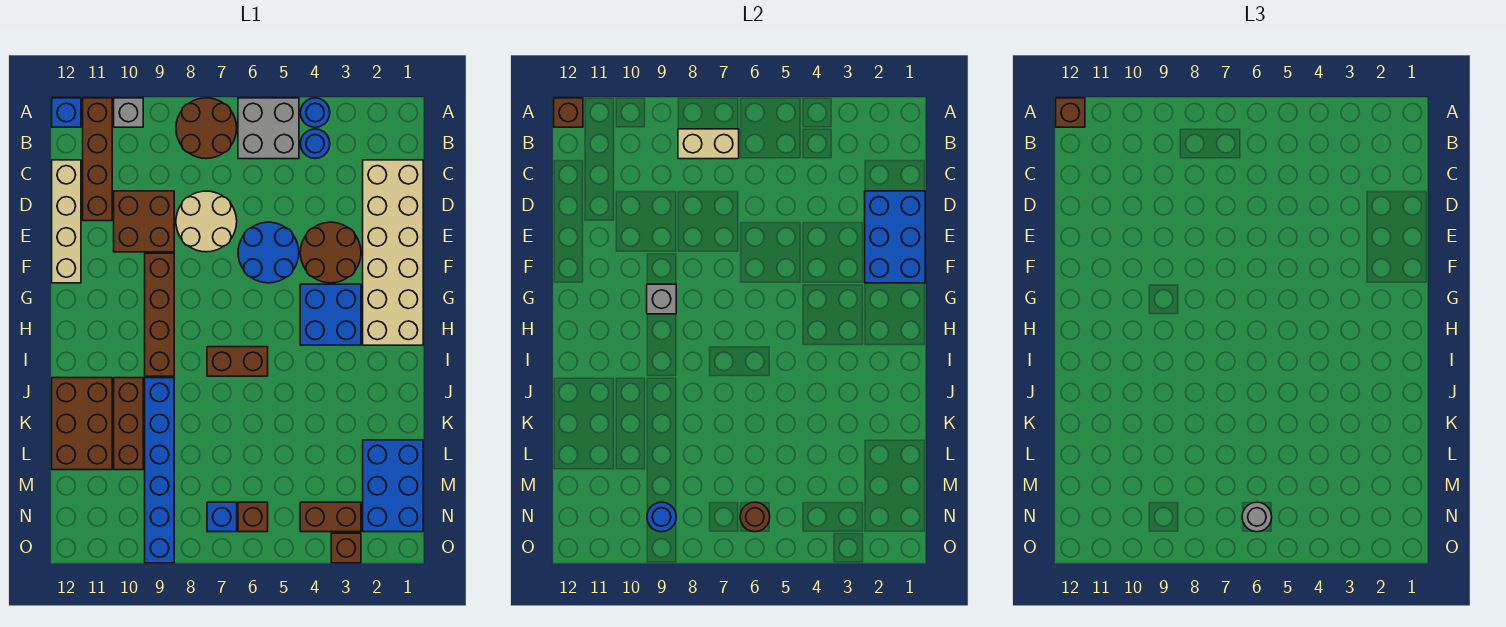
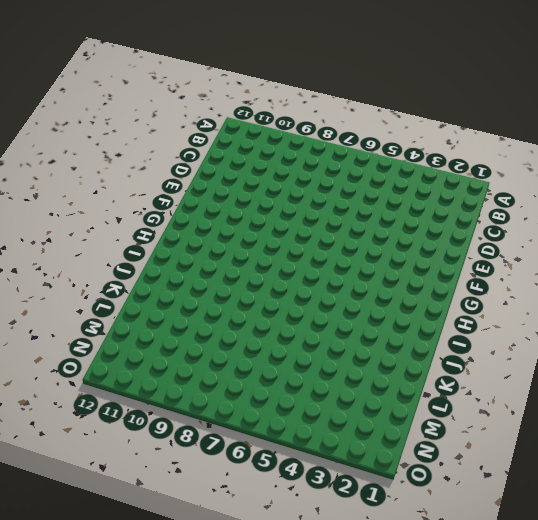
none -> blue 1x1 round brick [300,98,330,127]
none -> grey 2x2 brick [238,98,299,159]
none -> brown 2x2 round brick [176,98,237,159]
none -> grey 1x1 brick [114,98,143,127]

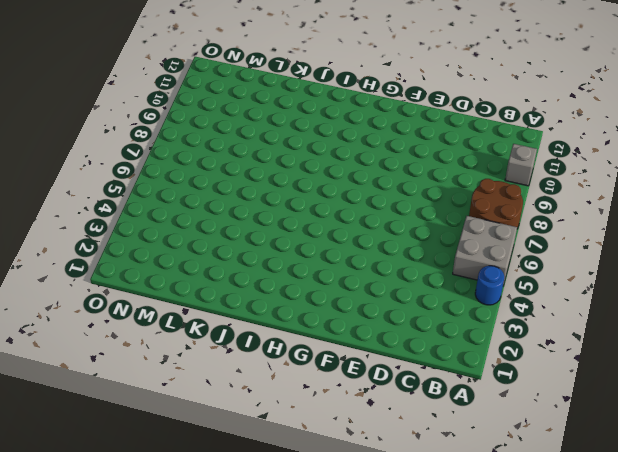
none -> brown 1x4 brick [83,98,112,221]
none -> blue 1x1 brick [52,98,81,127]
none -> blue 1x1 round brick [300,129,330,159]
none -> tan 2x6 brick [363,160,423,345]

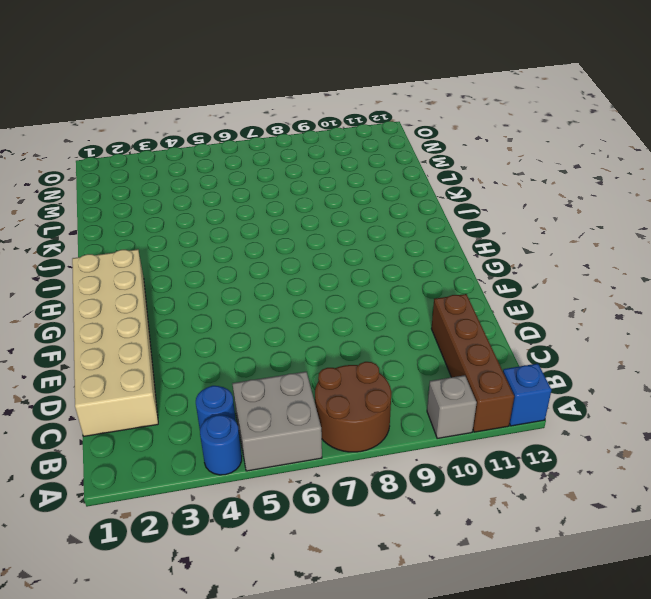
none -> tan 1x4 brick [52,160,81,283]
none -> tan 2x2 round brick [176,191,237,252]
none -> brown 2x2 brick [114,191,174,252]
none -> brown 2x2 round brick [300,222,361,283]

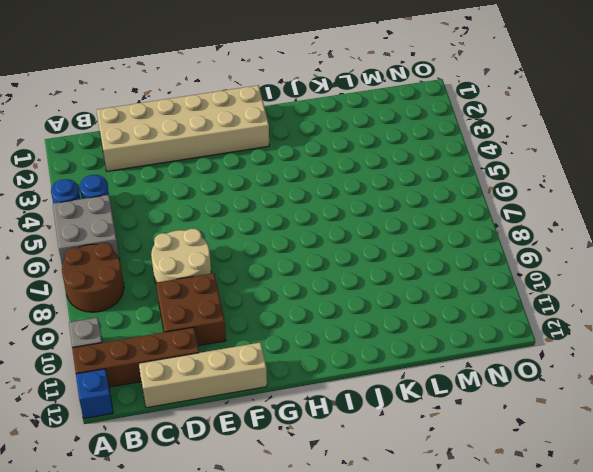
none -> brown 2x2 round brick [300,222,361,283]
none -> blue 2x2 round brick [238,222,299,283]
none -> brown 1x4 brick [145,253,174,376]
none -> blue 2x2 brick [300,284,361,345]

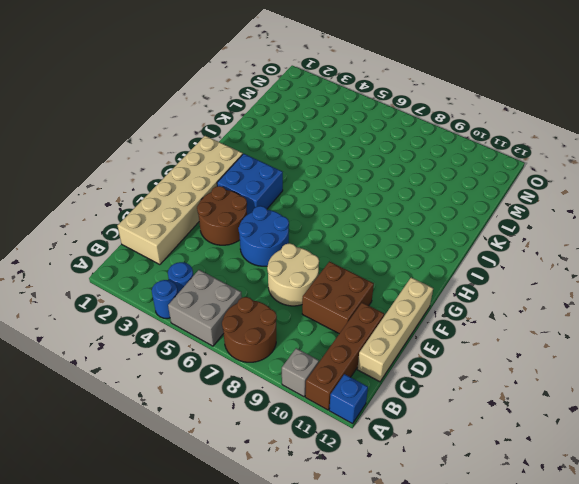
none -> brown 1x4 brick [145,253,174,376]
none -> brown 1x2 brick [207,347,268,376]
none -> blue 1x6 brick [145,378,174,563]
none -> brown 1x3 brick [114,378,143,470]

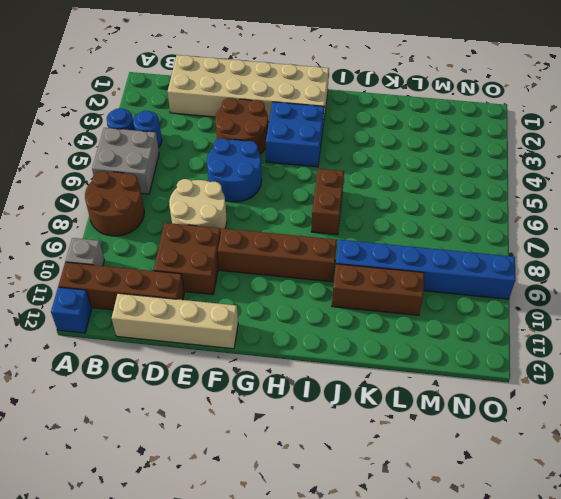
none -> brown 2x3 brick [52,378,112,470]
none -> blue 2x3 brick [363,440,423,532]
none -> brown 1x2 brick [300,502,361,532]
none -> brown 1x1 brick [238,502,268,532]

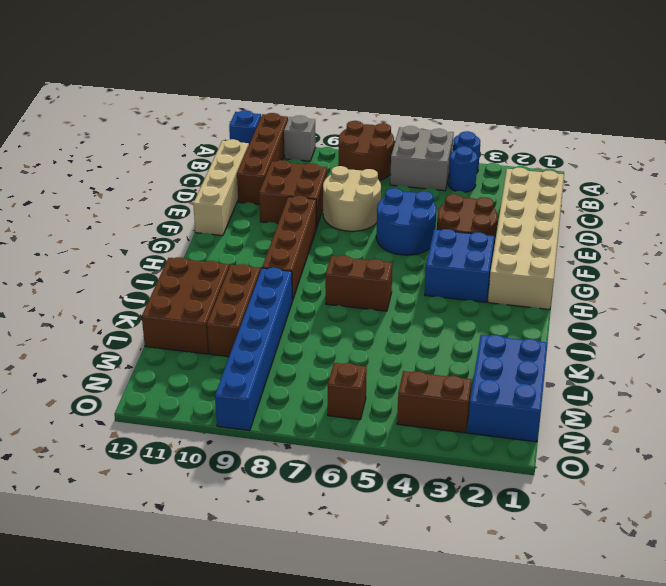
none -> blue 1x1 brick [207,502,237,532]
none -> brown 1x1 brick [331,533,361,563]
none -> brown 1x1 brick [554,98,583,127]
none -> tan 1x2 brick [678,129,739,159]

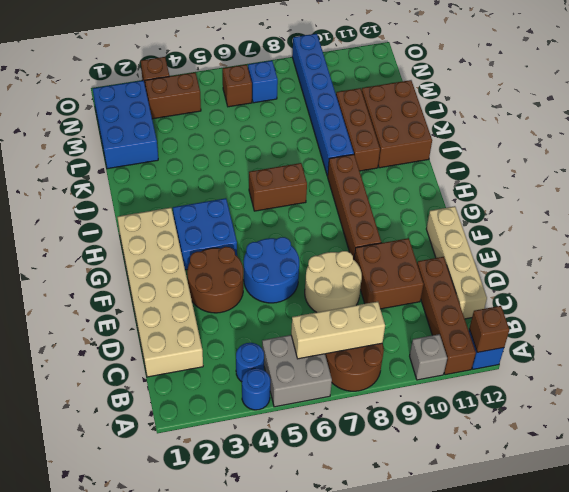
tan 1x3 brick [291,302,385,359] -> tan 1x2 brick [678,129,739,159]
none -> blue 2x3 brick [865,191,925,283]
none -> grey 1x1 brick [647,284,676,314]
none -> brown 1x1 round brick [740,502,770,532]
none -> blue 1x1 round brick [647,502,676,532]

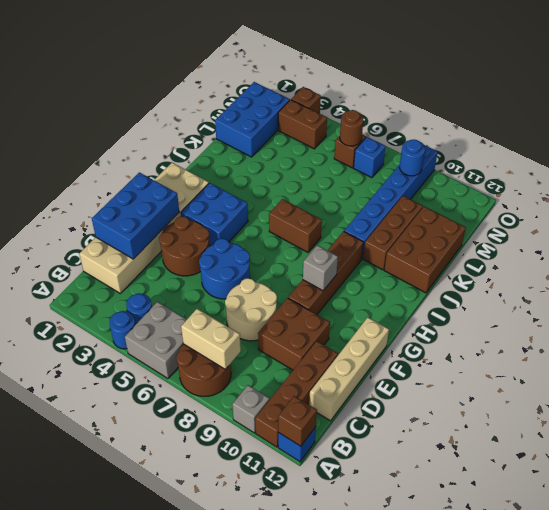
none -> brown 1x1 brick [1056,98,1085,127]
none -> grey 1x1 round brick [1242,502,1272,532]

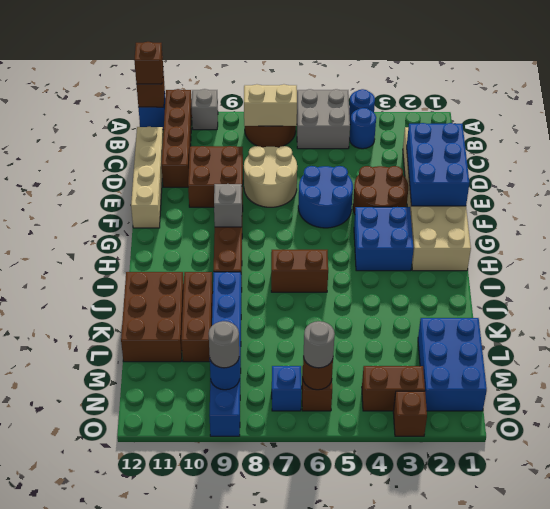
grey 1x1 round brick [209,321,239,368] -> none

